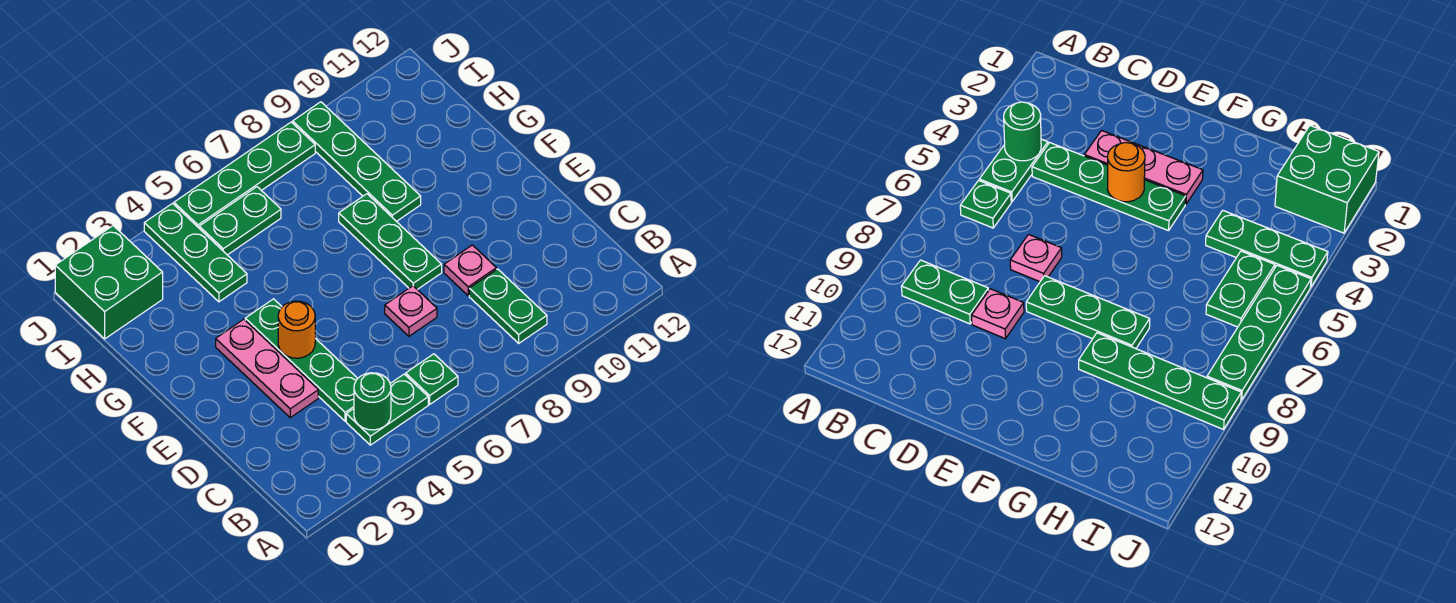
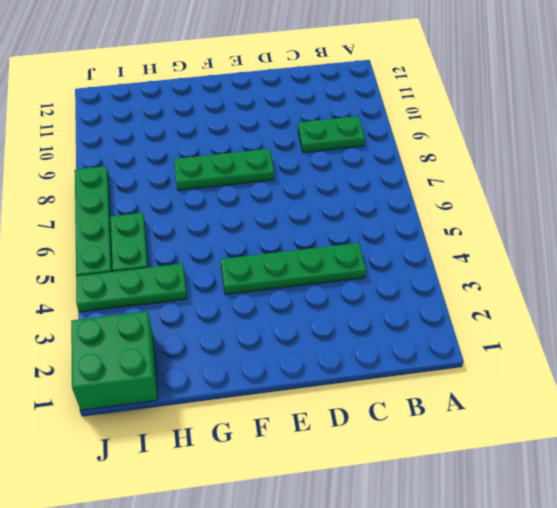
none -> green 1x2 plate [346,374,428,445]
none -> green 1x1 plate [406,354,458,404]
none -> pink 1x3 plate [216,319,318,418]

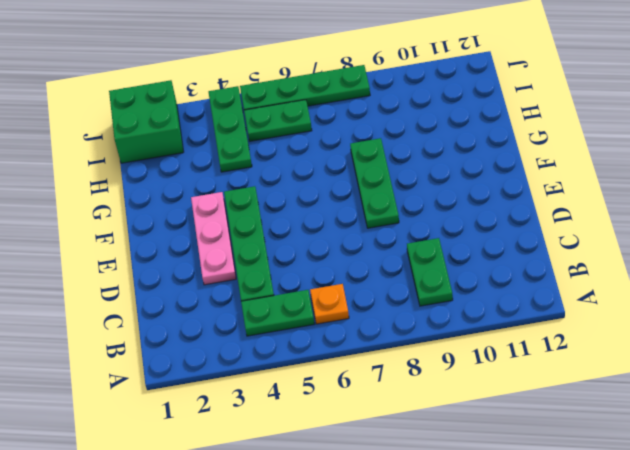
orange 1x1 plate [310,284,349,324] -> green 1x1 plate [406,354,458,404]
none -> pink 1x1 plate [385,286,437,336]
none -> pink 1x1 plate [444,245,496,296]
none -> green 1x4 plate [293,102,421,222]

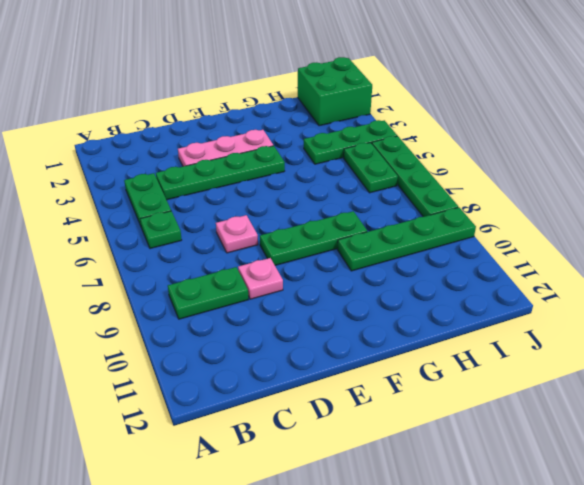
none -> green 1x1 round brick [354,373,391,430]
none -> orange 1x1 round brick [278,301,315,358]

